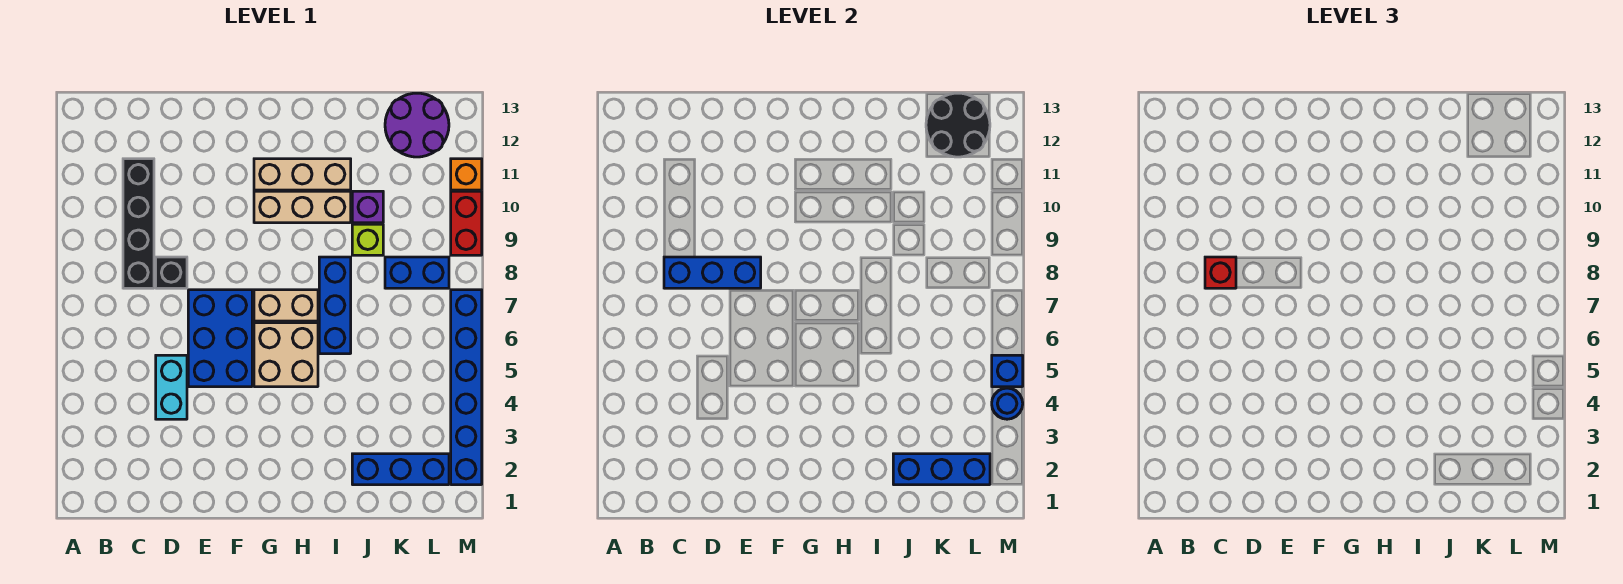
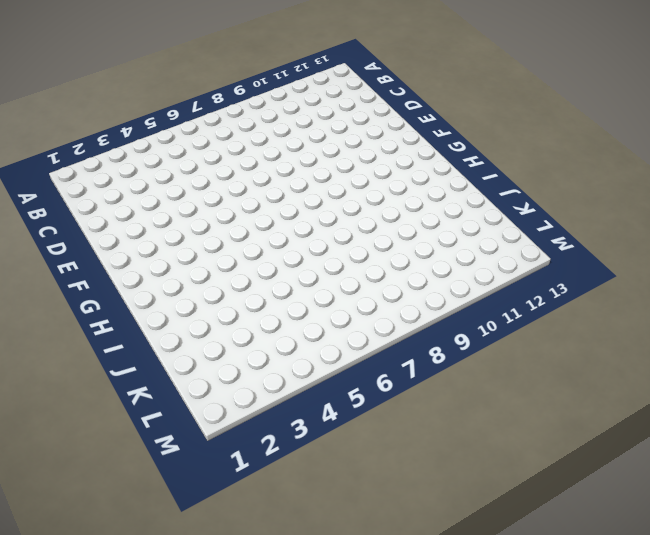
none -> black 1x4 brick [123,159,154,288]
none -> cyan 1x2 brick [156,355,187,419]
none -> black 1x1 brick [156,257,187,288]

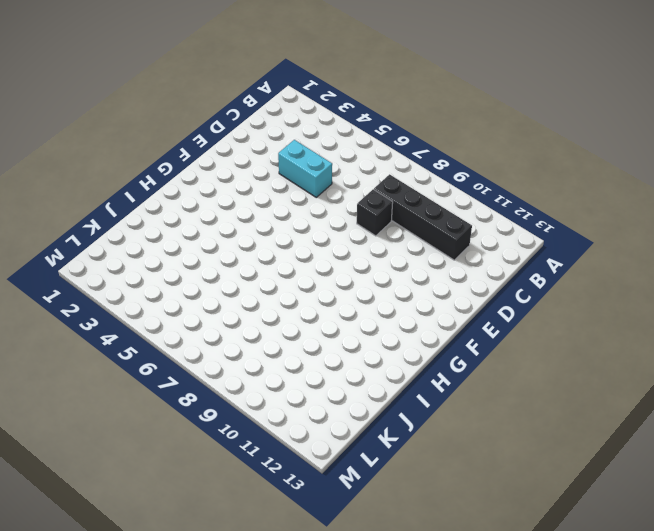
none -> blue 2x3 brick [188,290,252,387]
none -> tan 2x2 brick [254,323,318,387]
none -> tan 1x2 brick [254,290,318,321]

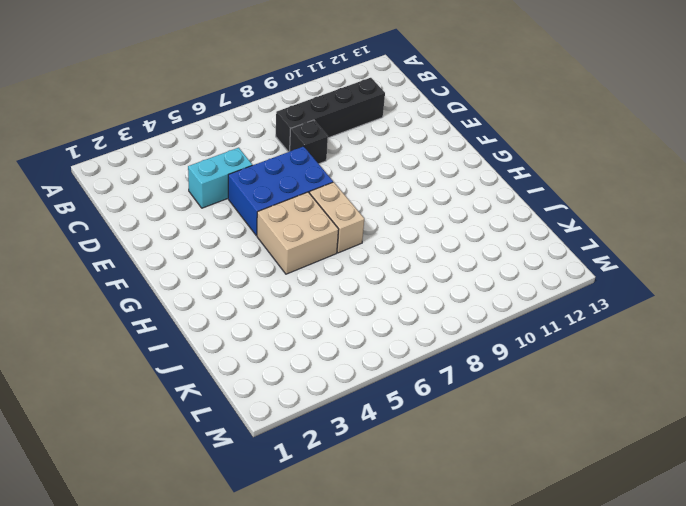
none -> tan 1x3 brick [254,191,351,223]
none -> tan 1x3 brick [254,159,351,190]
none -> blue 1x3 brick [319,257,351,354]

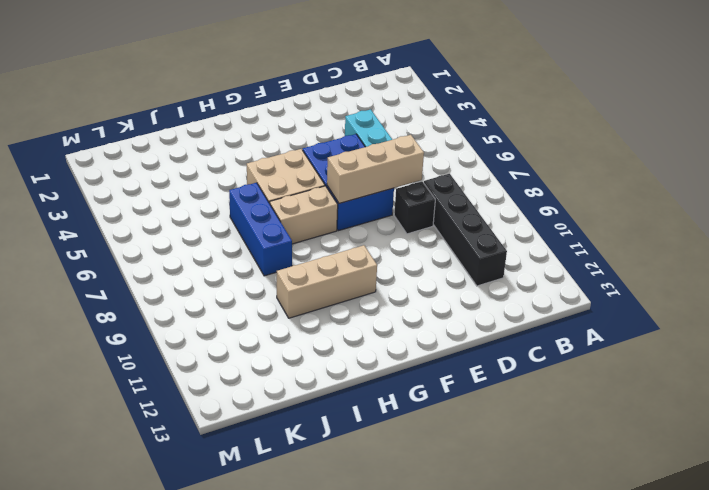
tan 1x3 brick [327,135,424,203] -> tan 1x3 brick moved to [254,159,351,190]
none -> blue 1x3 brick [352,454,449,485]
none -> lime 1x1 brick [352,224,383,255]
none -> purple 1x1 brick [352,191,383,223]

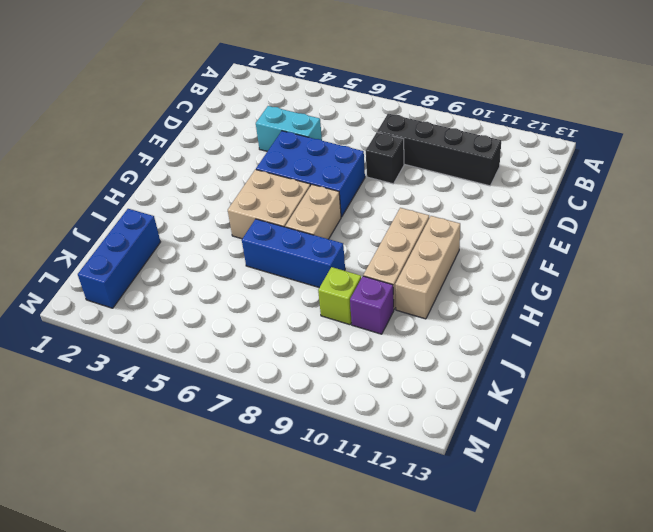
none -> blue 1x2 brick [385,257,449,288]
none -> purple 2x2 round brick [385,93,449,157]
none -> blue 1x6 brick [451,290,482,485]

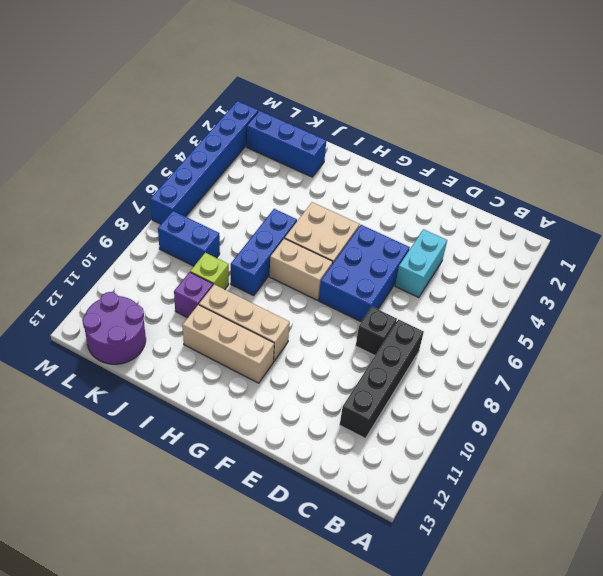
none -> red 1x2 brick [451,191,482,255]
none -> orange 1x1 brick [451,159,482,190]
none -> blue 1x3 brick [664,257,761,288]

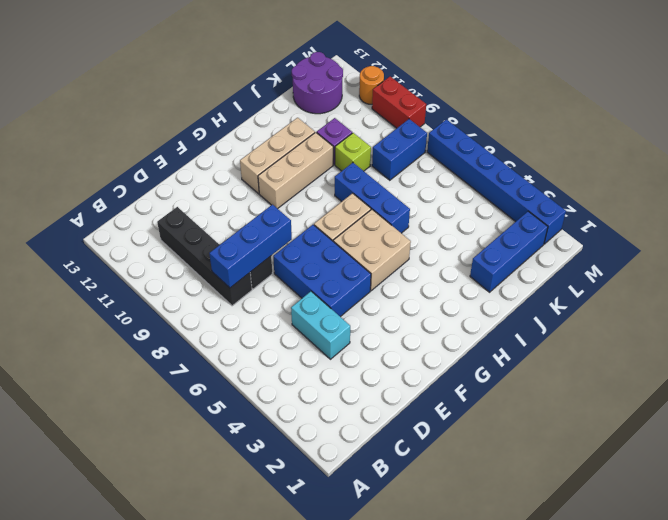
orange 1x1 round brick [359,66,384,104] -> orange 1x1 brick [451,159,482,190]
none -> blue 1x3 brick [893,454,990,485]
none -> black 2x2 round brick [926,93,990,157]
none -> blue 1x1 round brick [992,388,1023,419]

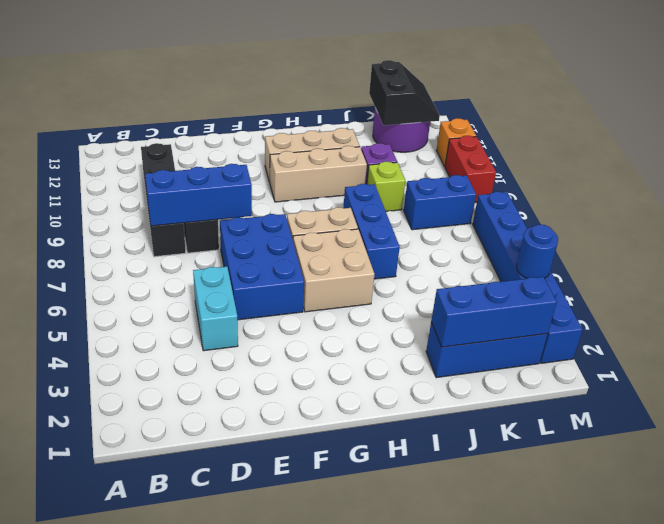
black 2x2 slope [369,60,440,125] -> black 2x2 round brick [926,93,990,157]
none -> blue 1x1 brick [992,355,1023,387]
none -> red 1x1 brick [1205,257,1236,288]

